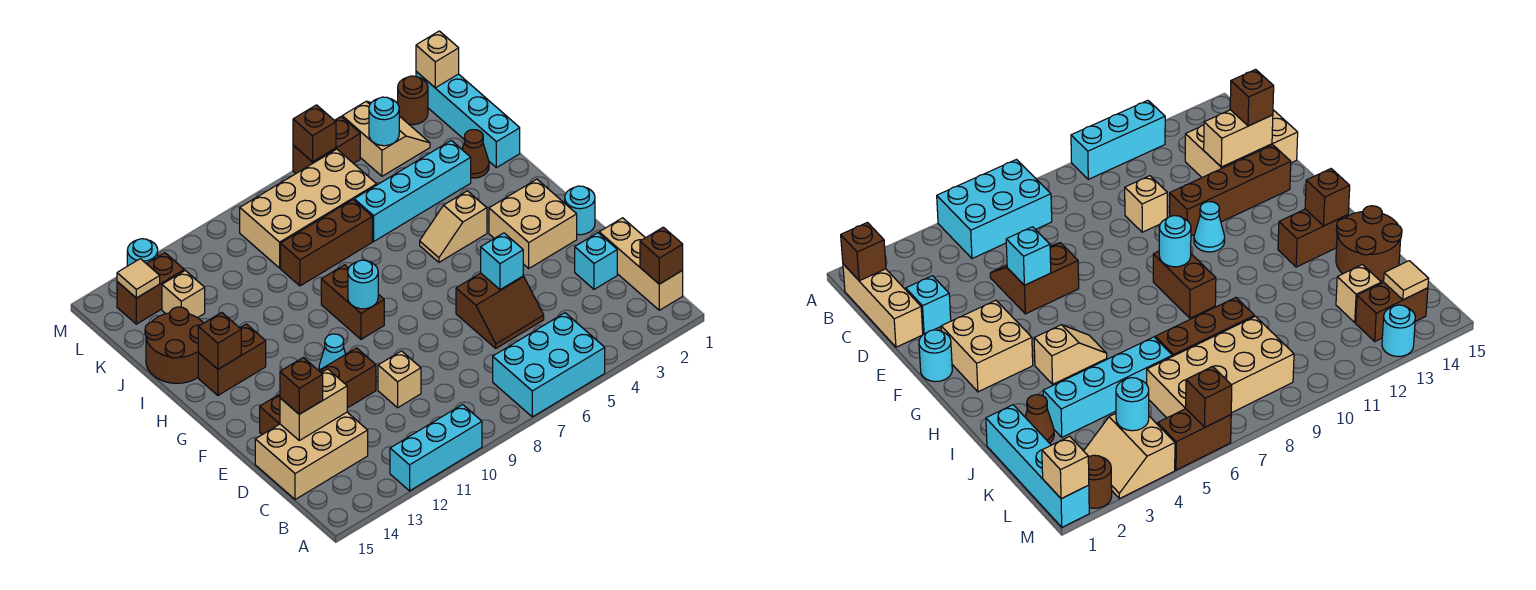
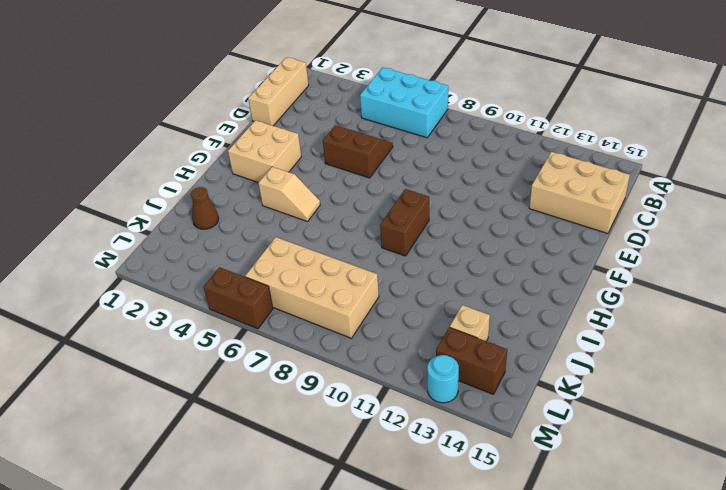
none -> cyan 1x3 brick [390,405,482,491]
none -> cyan 1x1 brick [575,233,617,289]
none -> tan 1x1 brick [378,351,421,408]
none -> brown 1x4 brick [260,348,376,435]

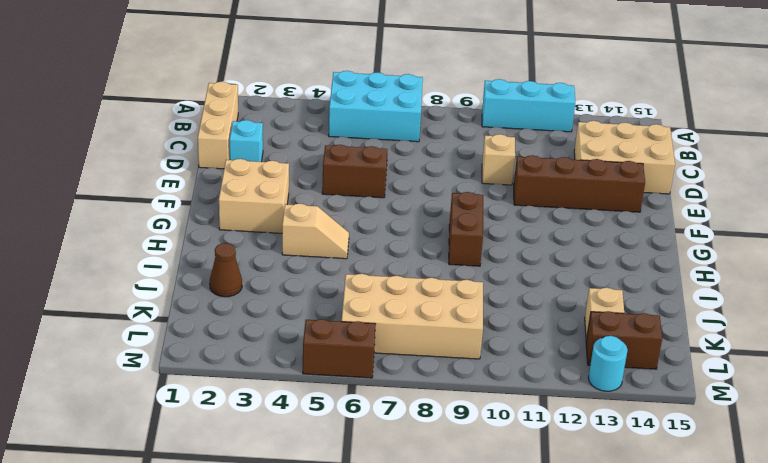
none -> cyan 1x1 round brick [565,186,595,235]
none -> cyan 1x1 cone [319,334,345,370]
none -> brown 1x2 brick [198,324,266,395]
none -> brown 2x2 round brick [145,307,203,383]

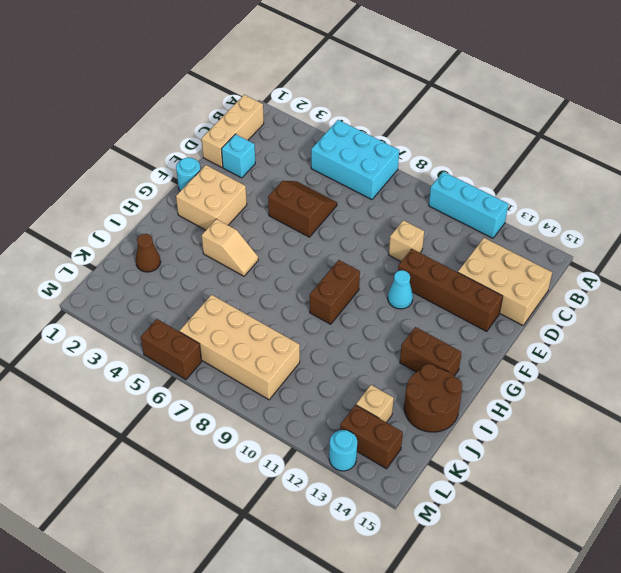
none -> cyan 1x4 brick [416,72,520,168]
none -> cyan 1x4 brick [354,140,471,241]
none -> brown 1x3 brick [281,200,372,286]
none -> tan 2x2 slope [342,101,430,176]

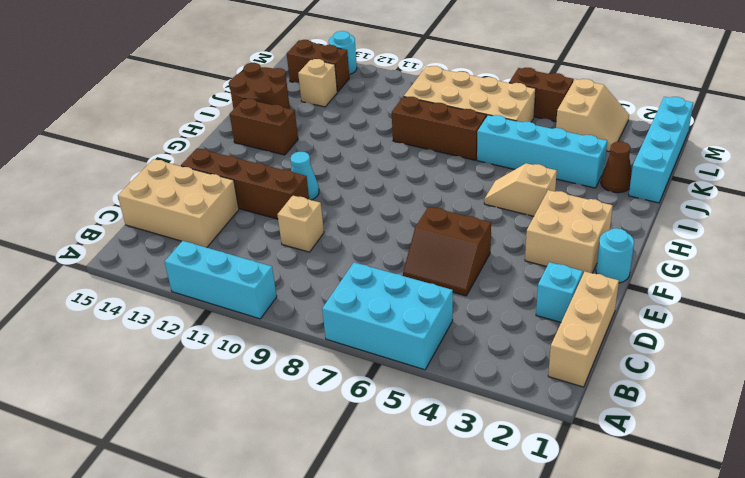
none -> brown 1x2 brick [321,265,384,339]
none -> brown 1x1 round brick [398,76,428,125]
none -> brown 1x1 brick [640,227,683,284]
none -> tan 1x2 brick [280,369,347,440]

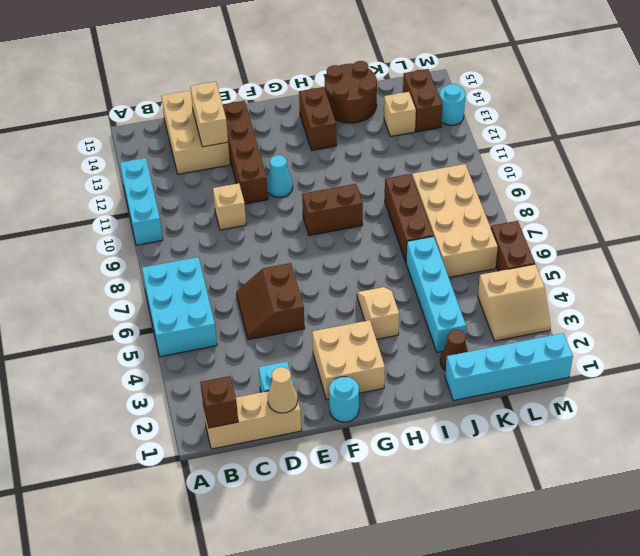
tan 1x1 cone [268,367,298,413] -> none
none -> brown 1x1 round brick [398,76,428,125]
none -> cyan 1x1 brick [481,233,523,290]
none -> cyan 1x1 round brick [348,260,378,309]
none -> brown 1x1 brick [198,313,241,369]

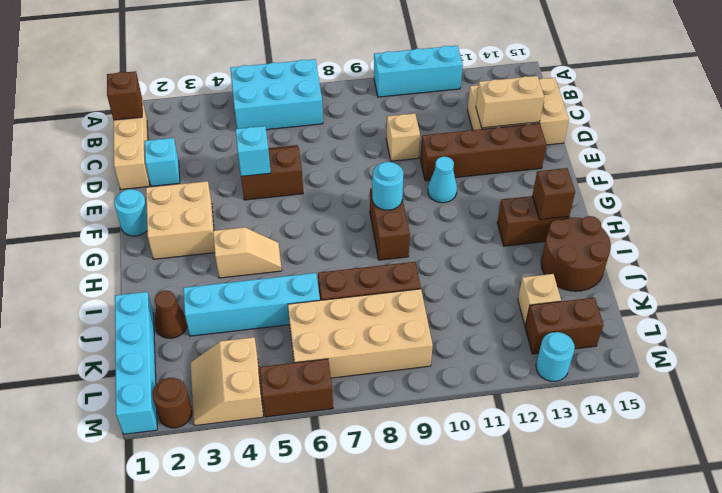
none -> cyan 1x1 round brick [369,97,399,146]
none -> tan 1x1 tile [117,259,160,298]
none -> tan 1x1 brick [416,31,459,88]
none -> brown 1x1 brick [293,105,336,162]

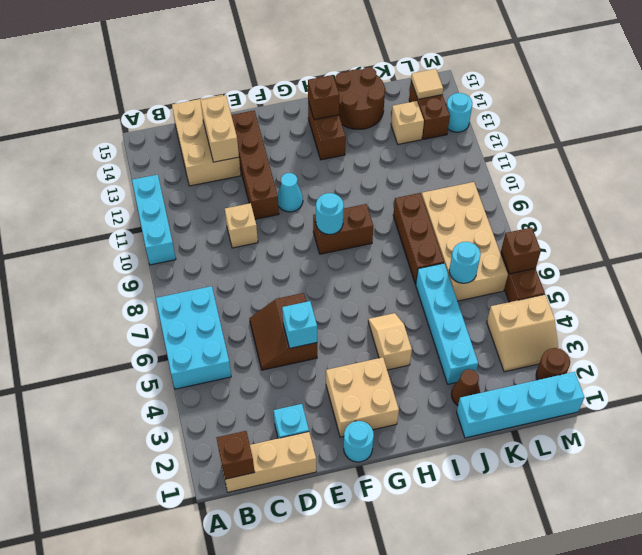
cyan 1x1 round brick [449,242,481,283] -> cyan 1x1 round brick moved to [369,97,399,146]
none -> tan 1x1 brick [416,31,459,88]
none -> brown 1x1 brick [280,358,323,414]

